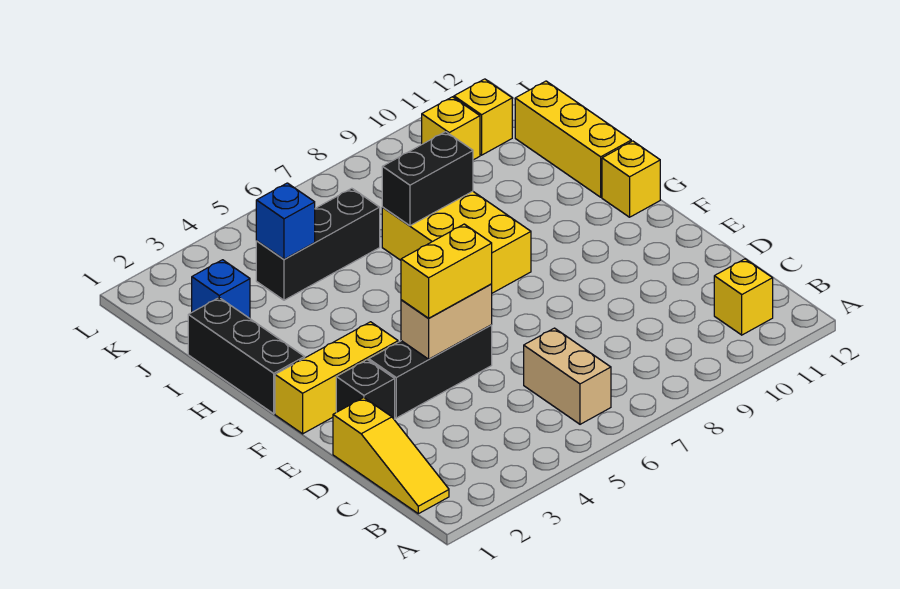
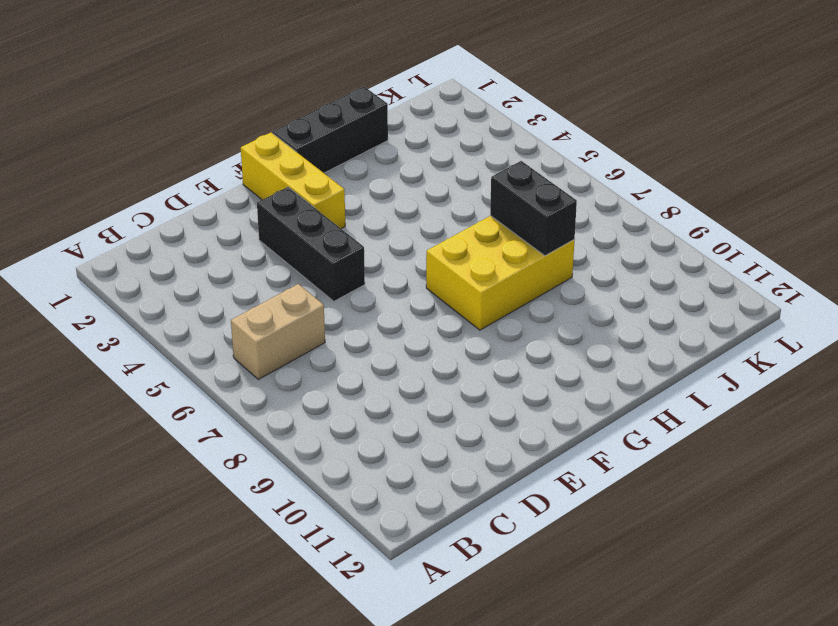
none -> yellow 1x3 slope [333,398,449,514]
none -> yellow 1x1 brick [714,259,773,335]
none -> black 1x1 brick [336,360,395,419]

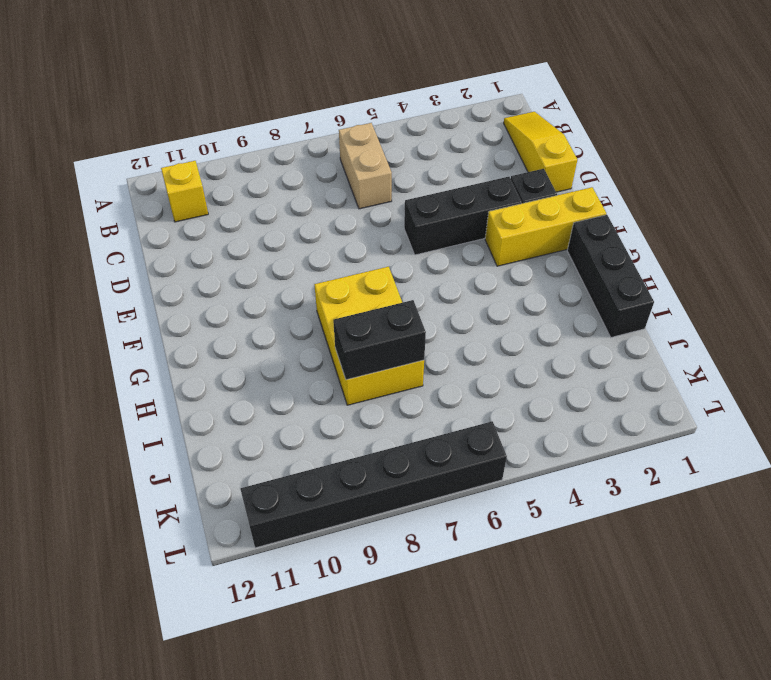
black 1x6 brick [240,421,507,548] -> none
none -> yellow 1x1 brick [602,141,660,217]
none -> yellow 1x3 brick [515,81,631,197]
none -> blue 1x1 brick [192,260,250,318]

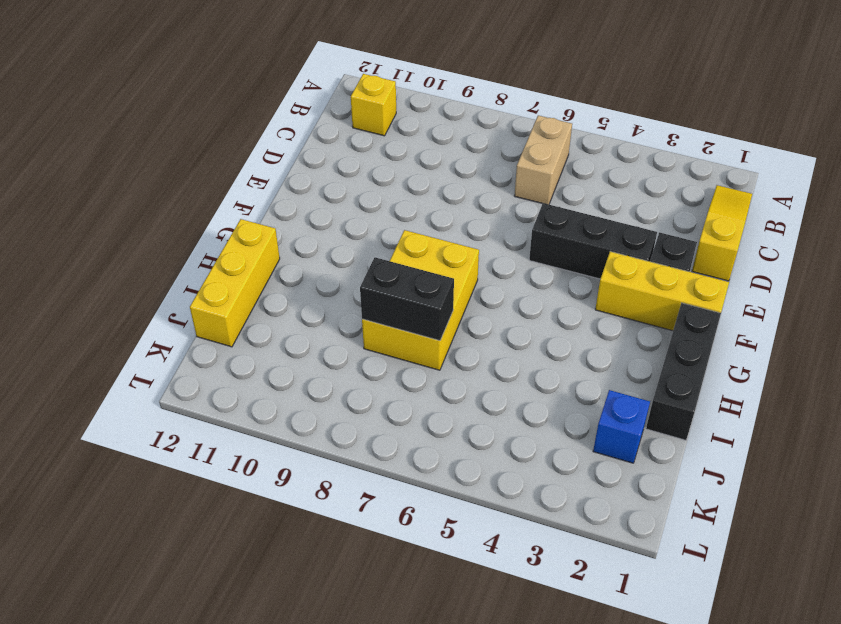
none -> yellow 1x1 brick [602,141,660,217]
none -> black 1x3 brick [256,188,380,300]
none -> yellow 1x1 brick [422,97,480,160]

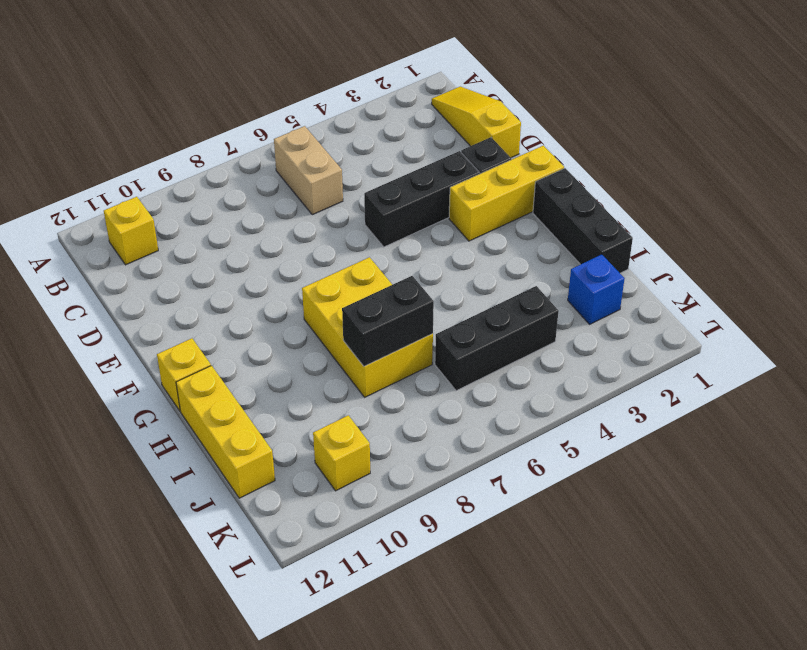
none -> yellow 1x1 brick [454,79,512,155]
none -> tan 1x2 brick [401,284,492,359]
none -> blue 1x1 brick [256,183,315,259]

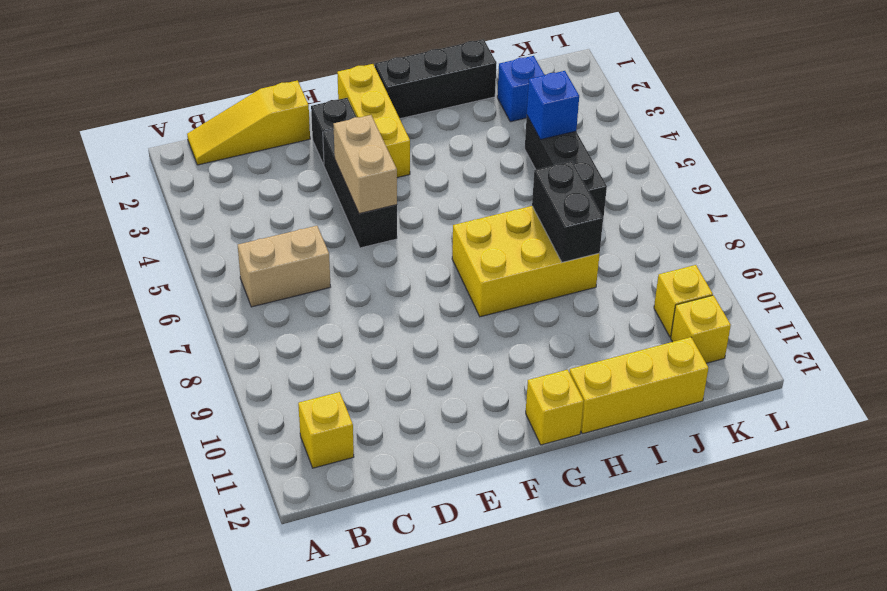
none -> yellow 1x2 brick [401,224,492,318]

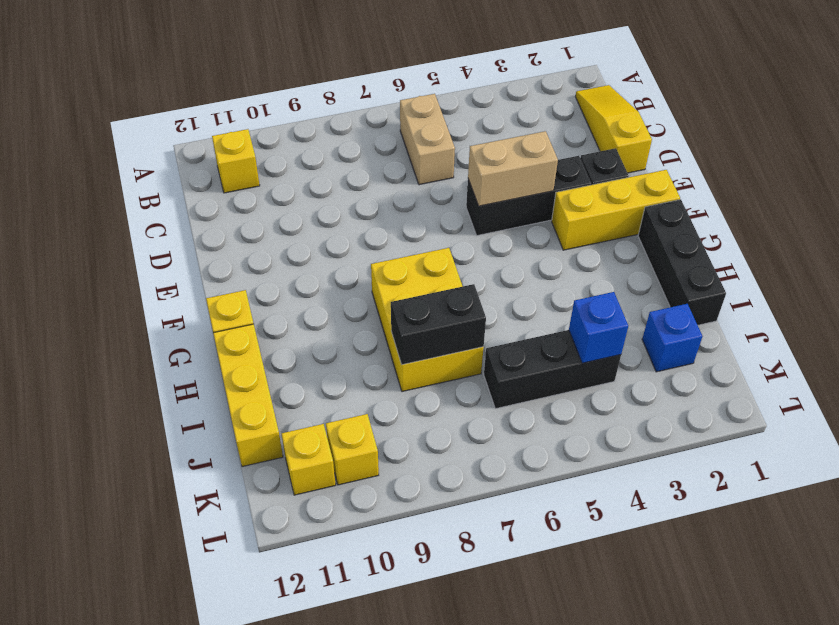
none -> yellow 1x2 brick [401,224,492,318]

